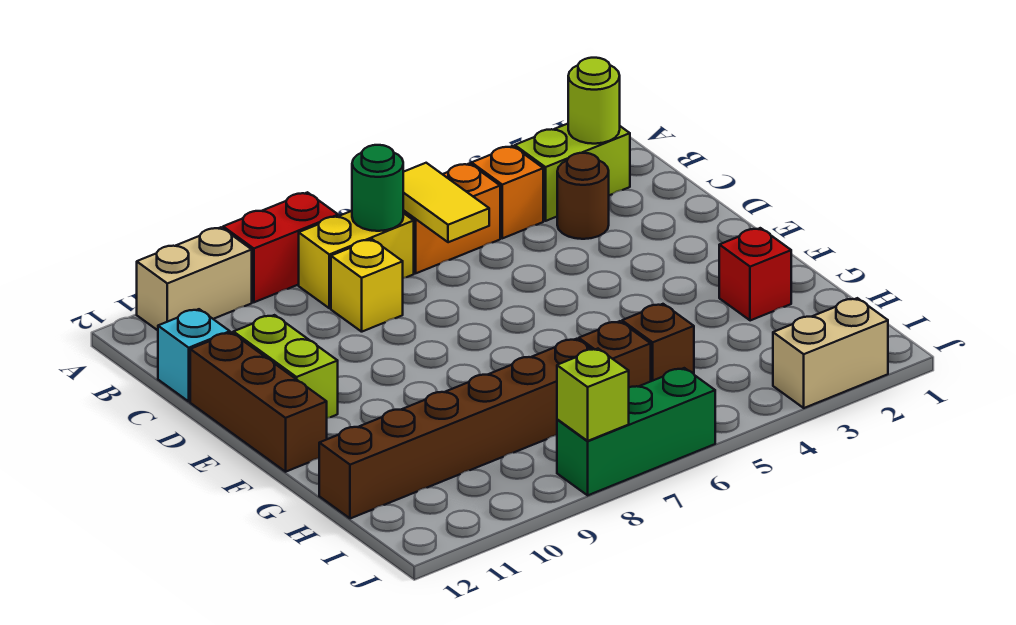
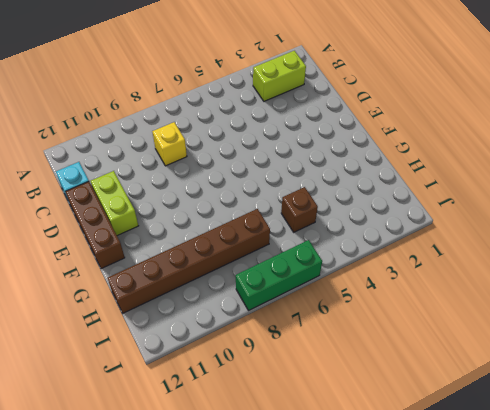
none -> red 1x2 brick [223,192,338,302]
none -> tan 1x2 brick [137,227,252,330]
none -> orange 1x1 brick [472,146,543,238]

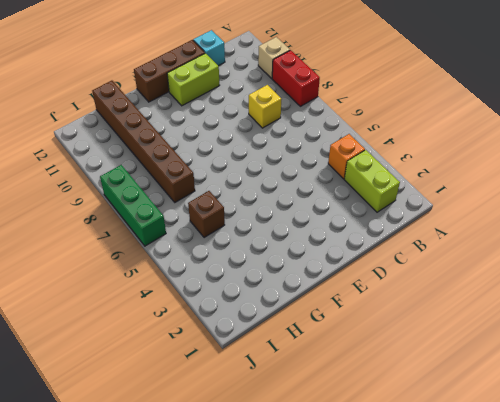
tan 1x1 brick [258,37,290,78] -> tan 1x2 brick [137,227,252,330]
none -> orange 1x2 brick [403,163,500,273]
none -> yellow 1x2 brick [299,211,414,308]
none -> brown 1x1 round brick [557,153,609,239]

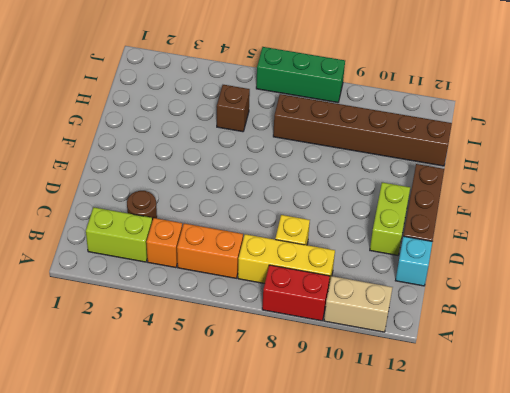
yellow 1x3 brick [238,234,335,285] -> yellow 1x2 brick [299,211,414,308]
none -> red 1x1 brick [719,228,791,321]
none -> brown 1x1 brick [579,321,651,387]
none -> tan 1x2 brick [773,298,888,408]

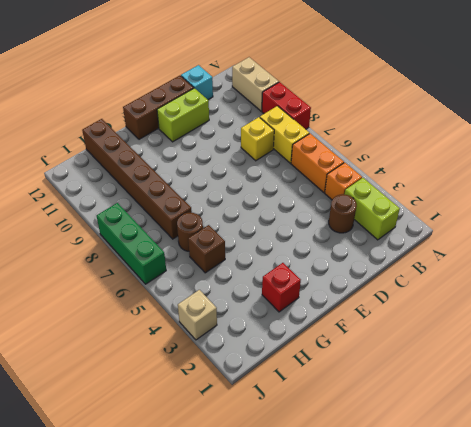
brown 1x1 round brick [177,213,203,251] -> brown 1x1 brick [579,321,651,387]
tan 1x1 brick [178,290,217,340] -> tan 1x2 brick [773,298,888,408]
none -> lime 1x1 round brick [568,58,620,144]
none -> yellow 1x2 tile [403,163,489,242]
none -> green 1x1 round brick [352,145,403,231]

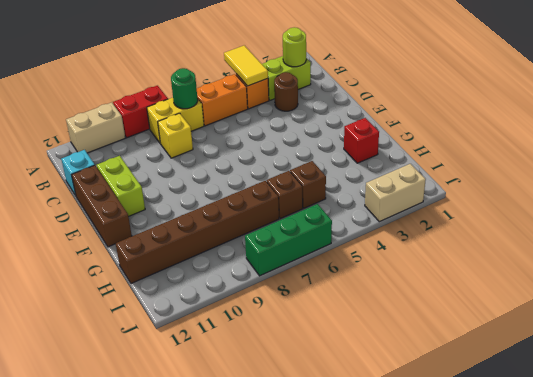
yellow 1x2 tile [224,45,268,86] -> yellow 1x2 tile moved to [403,163,489,242]
none -> lime 1x1 brick [557,349,629,441]

